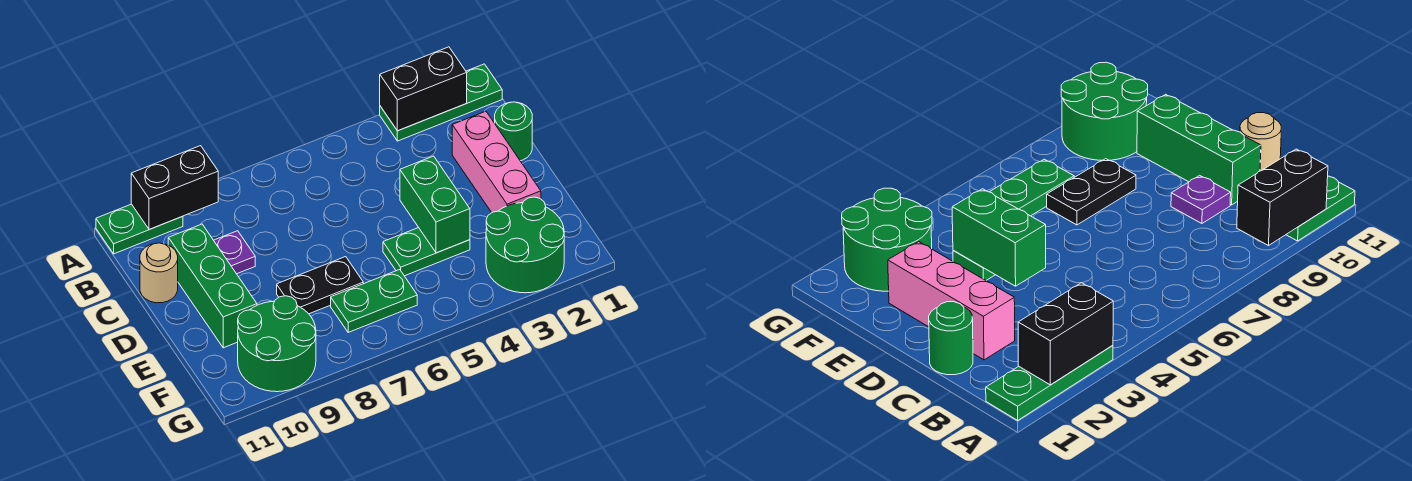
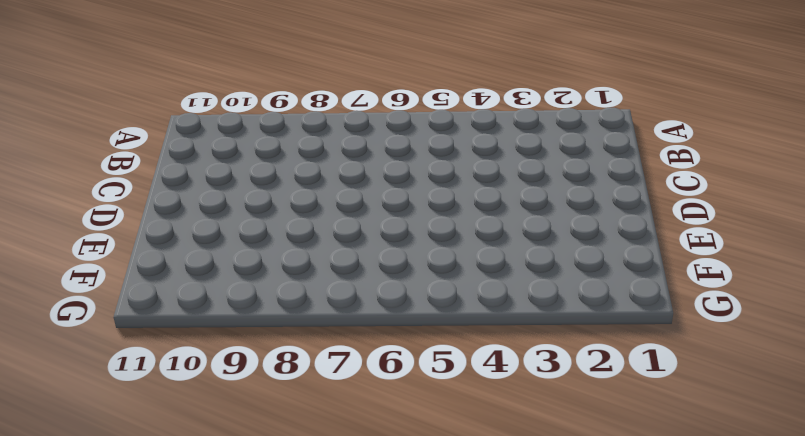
none -> green 1x3 plate [380,64,502,141]
none -> green 1x2 plate [96,204,183,254]
none -> green 1x1 round brick [495,102,532,161]

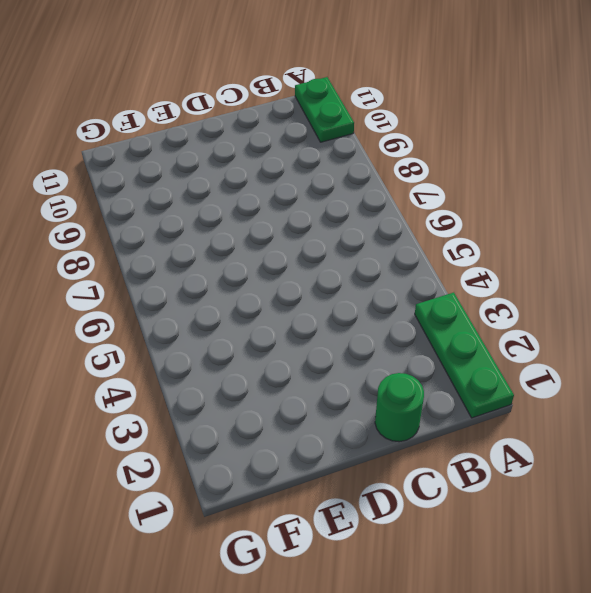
none -> pink 1x3 brick [452,111,541,212]
none -> purple 1x1 plate [214,231,255,274]
none -> green 1x3 brick [168,224,257,348]

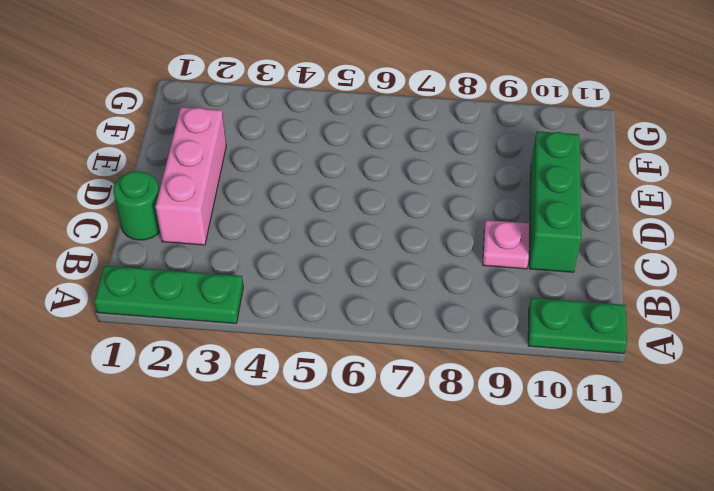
pink 1x1 plate [483,220,529,269] -> purple 1x1 plate [214,231,255,274]
none -> tan 1x1 round brick [140,243,178,303]
none -> green 1x2 plate [383,228,470,276]
none -> black 1x2 plate [277,257,363,314]

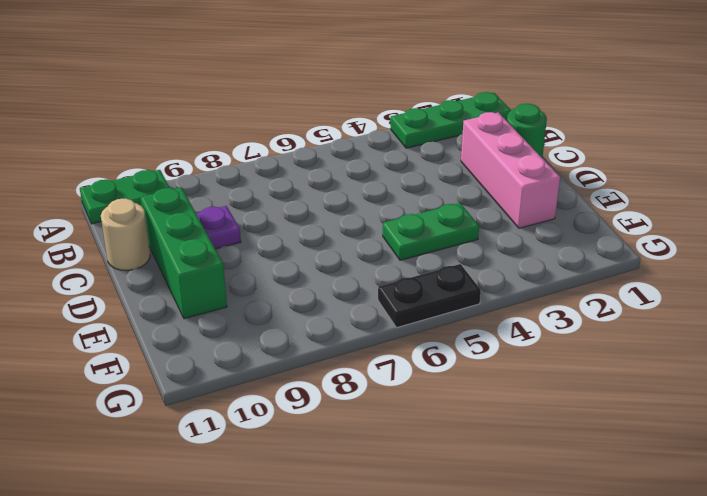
black 1x2 plate [378,264,481,328] -> black 1x2 plate moved to [277,257,363,314]
none -> green 2x2 round brick [486,197,564,293]
none -> green 1x2 plate [331,269,417,332]
none -> green 2x2 round brick [238,296,316,392]

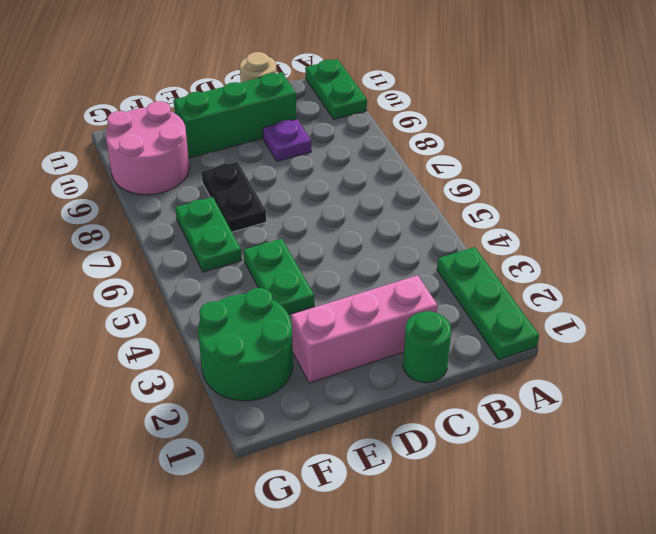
pink 2x2 round brick [106,101,190,195] -> green 2x2 round brick [238,296,316,392]
none -> black 1x2 brick [380,47,467,131]
none -> black 1x2 brick [131,146,218,230]
none -> green 1x2 brick [400,156,470,253]

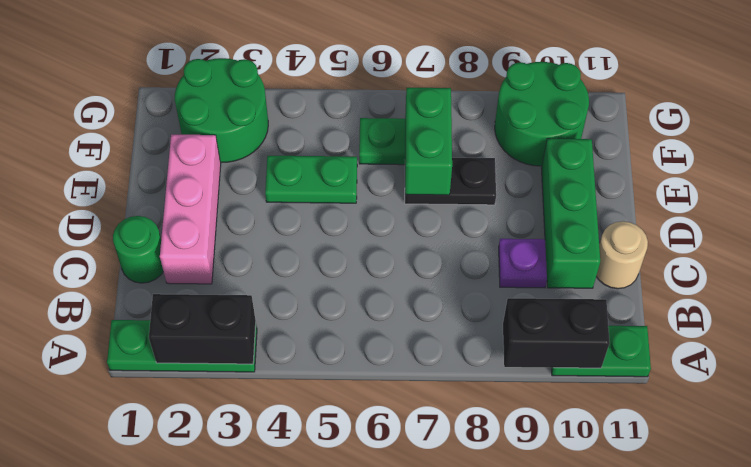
green 1x2 brick [405,88,452,195] -> green 1x2 brick moved to [400,156,470,253]

